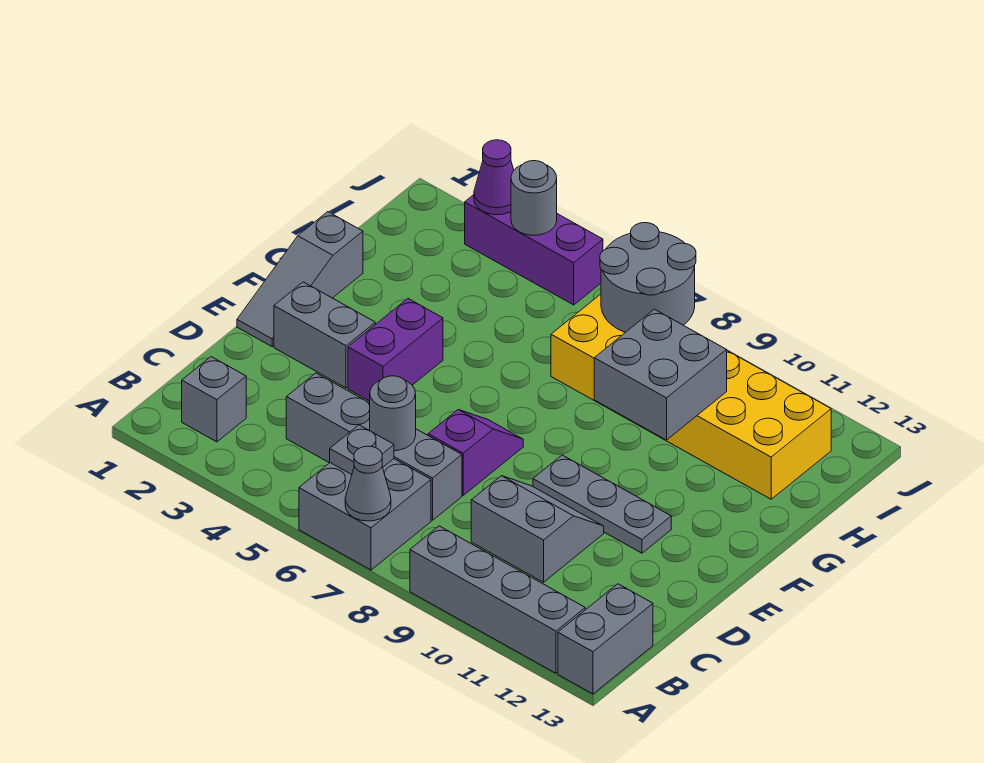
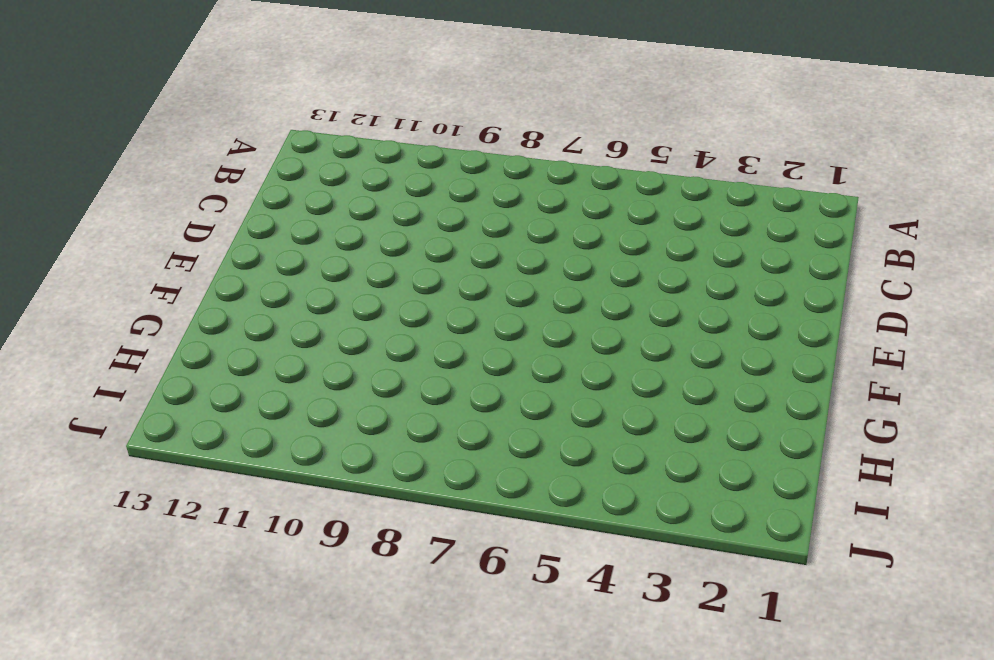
none -> grey 2x2 brick [299,459,431,570]
none -> grey 1x4 brick [410,526,585,673]
none -> grey 1x2 brick [558,584,653,694]

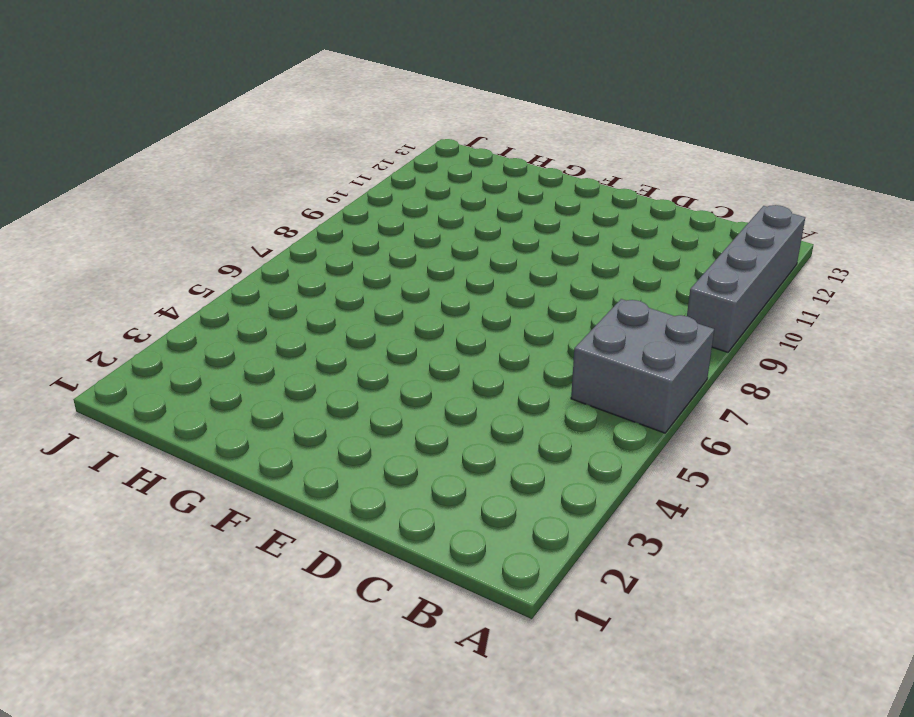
none -> grey 1x2 brick [558,584,653,694]
none -> grey 1x1 brick [182,357,246,442]
none -> grey 1x4 brick [286,373,462,520]

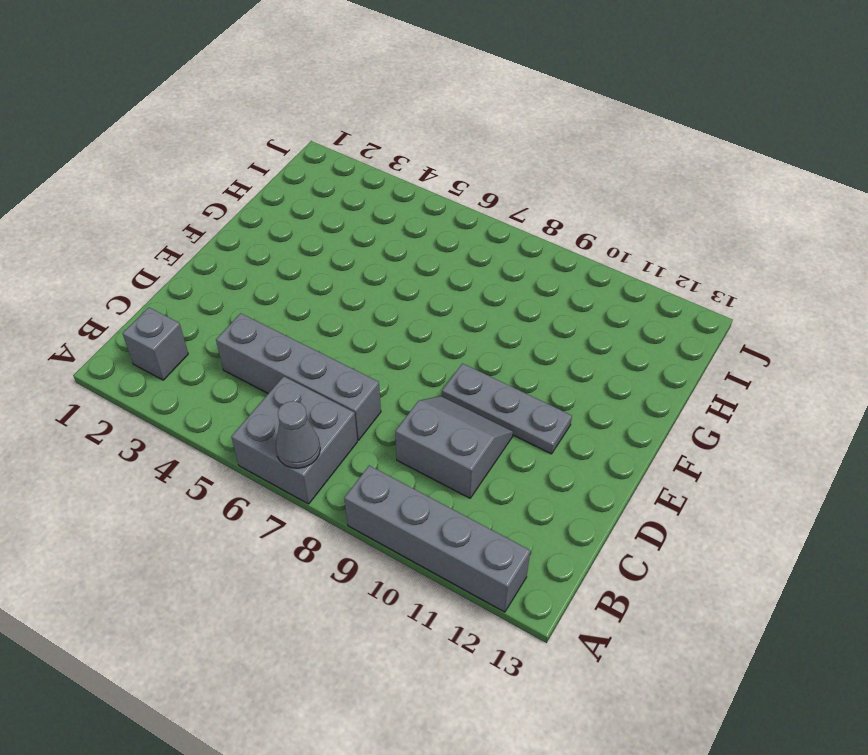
none -> grey 1x2 brick [558,584,653,694]
none -> purple 1x2 slope [428,410,523,495]
none -> grey 1x3 slope [237,212,363,346]

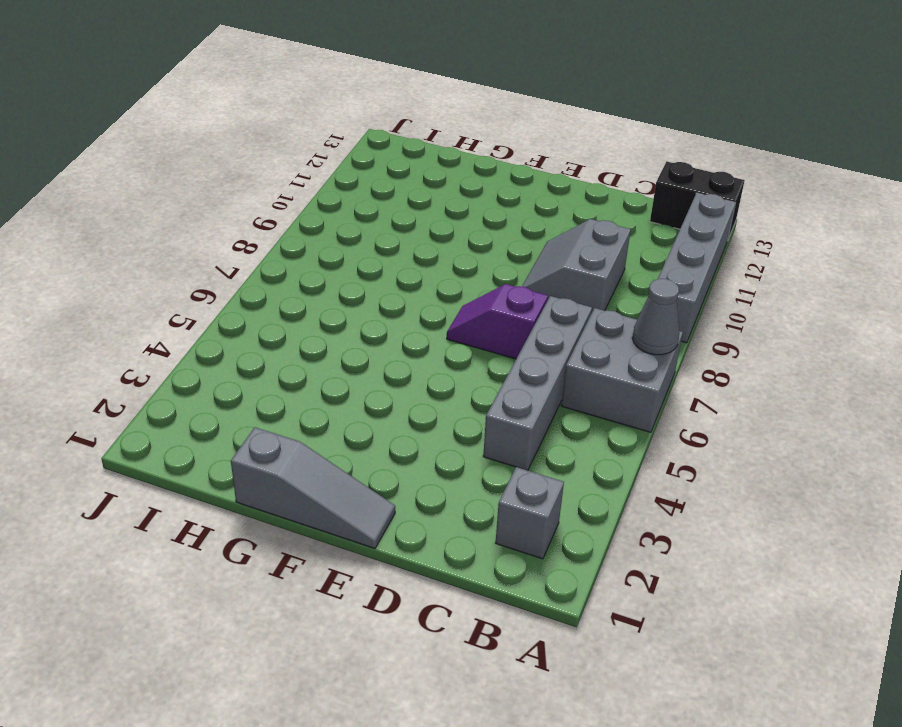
black 1x2 brick [650,162,745,239] -> grey 1x2 brick [558,584,653,694]
none -> grey 1x2 brick [274,282,375,388]
none -> purple 1x2 brick [348,299,443,401]
none -> grey 1x3 plate [533,455,671,553]

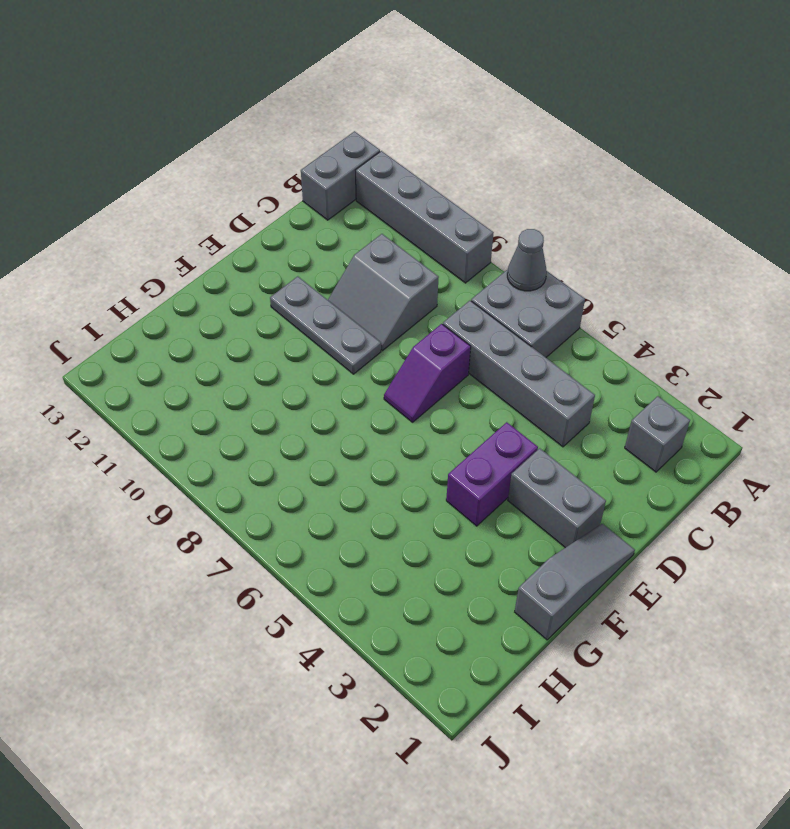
none -> yellow 2x6 brick [551,294,831,499]
none -> purple 1x3 brick [465,195,603,305]
none -> grey 1x1 plate [330,425,394,474]

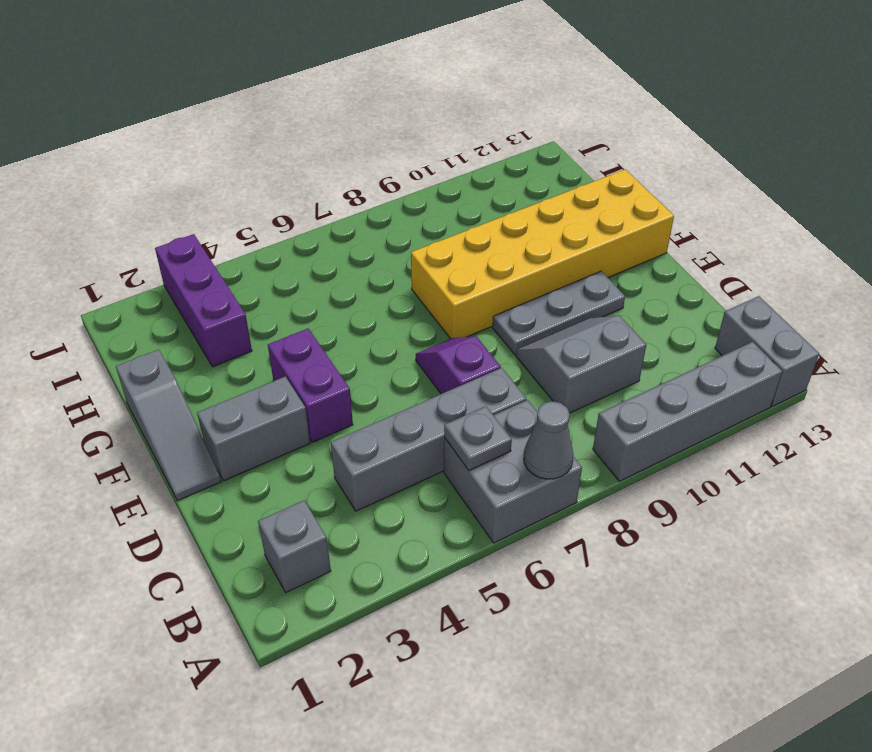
yellow 2x6 brick [411,169,674,339] -> yellow 2x6 brick moved to [551,294,831,499]
purple 1x3 brick [155,234,252,367] -> purple 1x3 brick turned to [465,195,603,305]
none -> grey 1x1 round brick [370,376,416,451]
none -> grey 2x2 brick [594,309,727,440]
none -> grey 2x2 round brick [600,223,696,332]

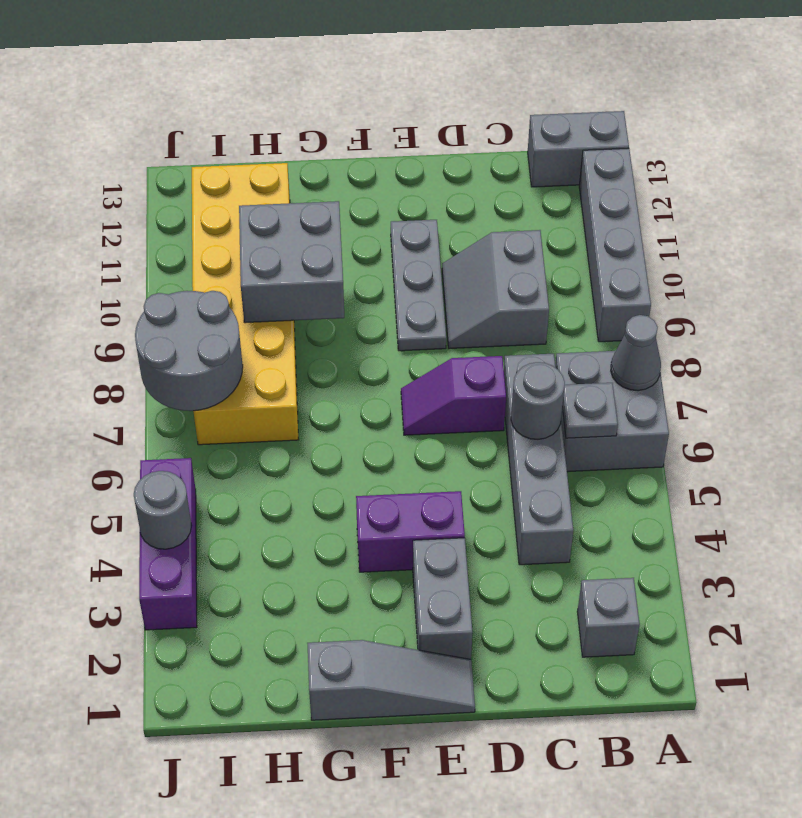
none -> purple 1x1 cone [474,140,514,215]

